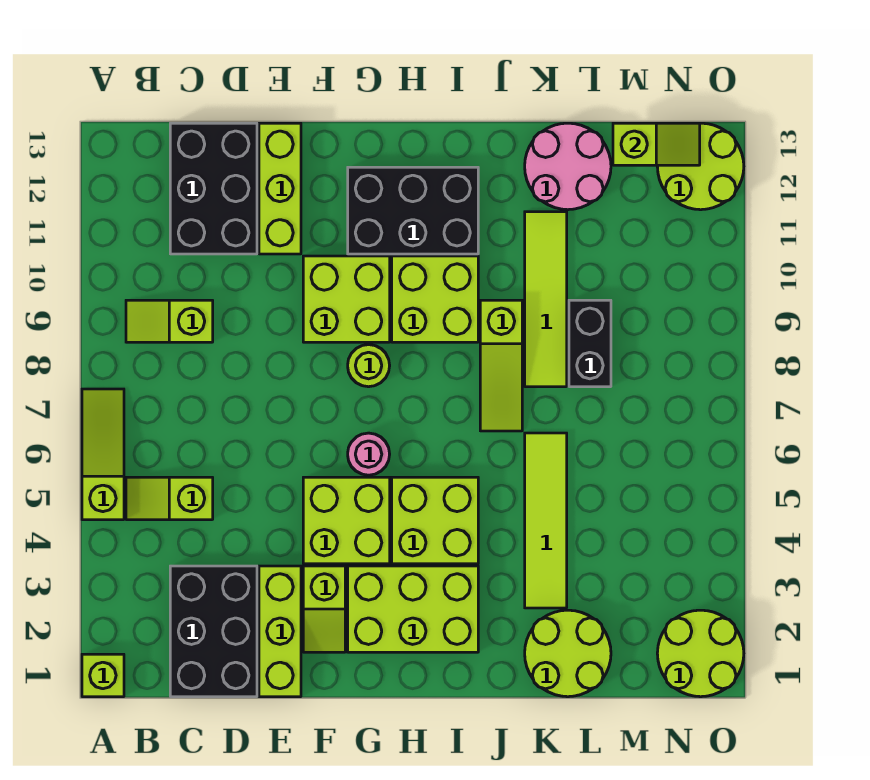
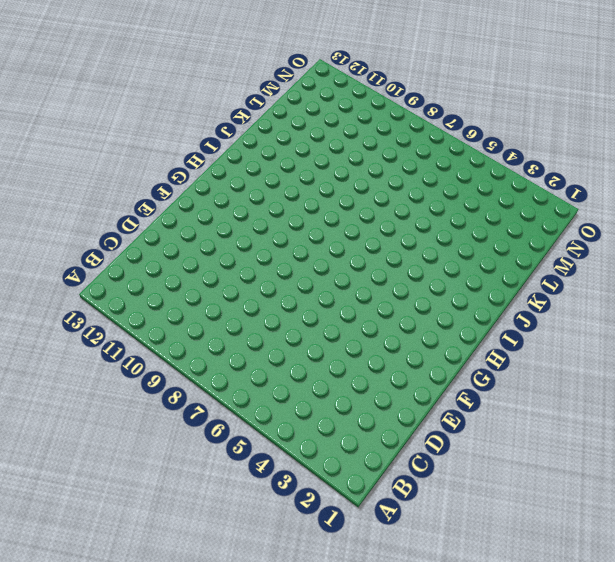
none -> lime 1x1 brick [82,654,124,697]
none -> lime 1x3 slope [82,389,124,520]
none -> lime 1x2 slope [126,477,213,520]

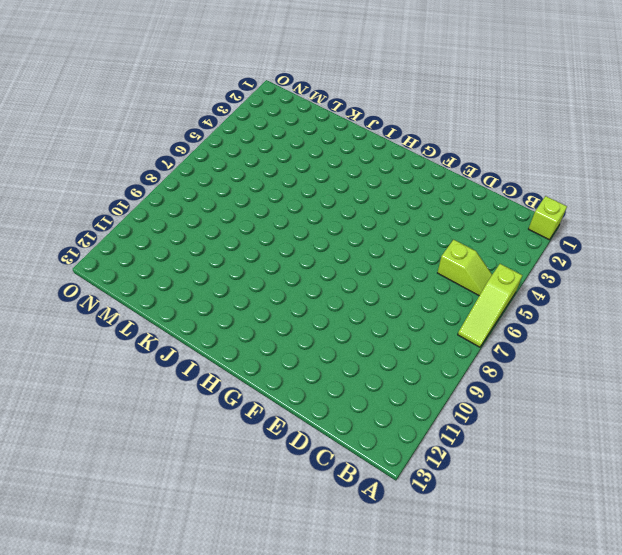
none -> lime 1x2 slope [126,300,213,342]
none -> black 2x3 brick [170,566,257,697]
none -> black 2x3 brick [170,123,257,254]

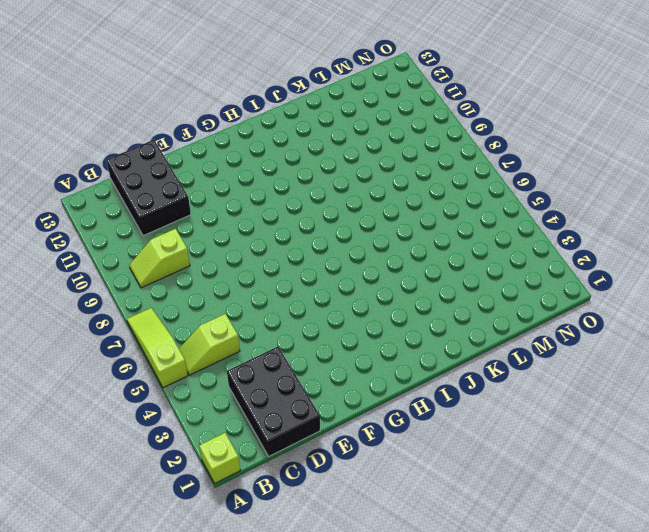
none -> lime 1x3 brick [259,566,301,697]
none -> lime 1x3 brick [259,123,301,254]
none -> lime 1x2 slope [303,566,345,652]

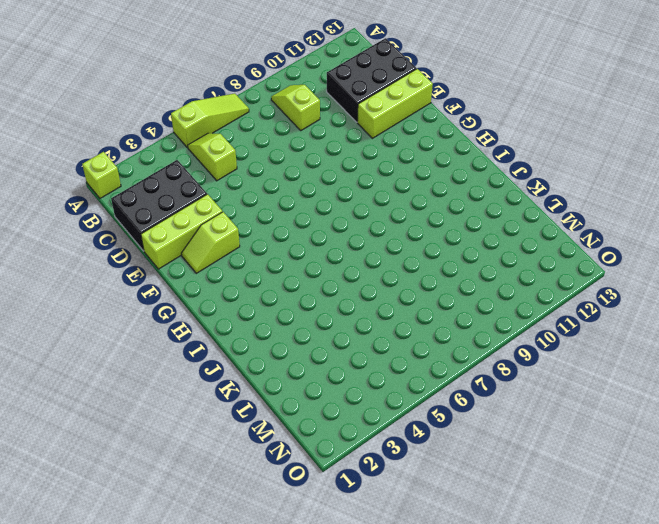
none -> lime 2x2 brick [303,477,390,564]
none -> lime 2x2 brick [303,256,390,342]
none -> lime 2x3 brick [348,566,478,652]

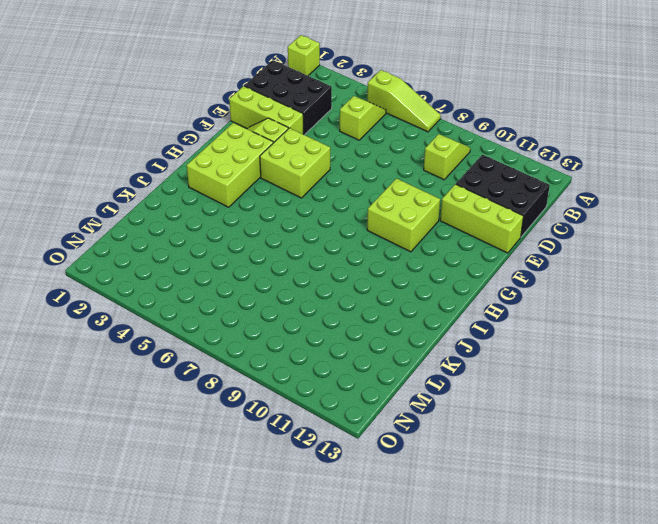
none -> pink 1x1 round brick [348,433,390,475]
none -> lime 1x1 round brick [348,345,390,387]
none -> black 2x3 brick [348,167,478,254]

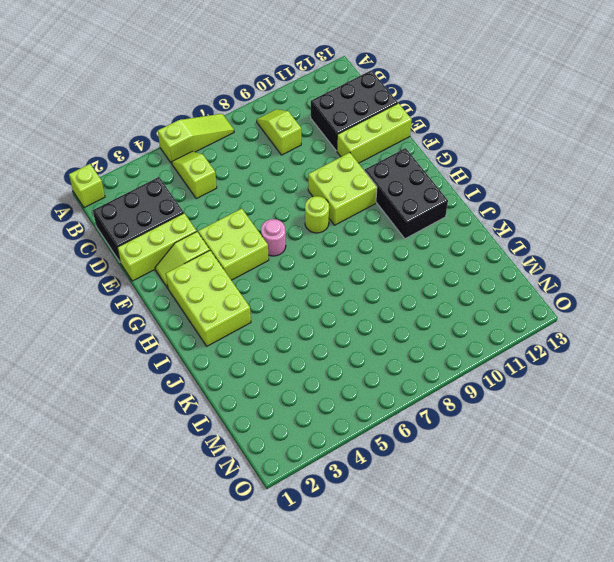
none -> lime 2x2 brick [392,477,478,564]
none -> lime 2x2 brick [392,256,478,342]
none -> lime 1x3 slope [480,300,522,431]

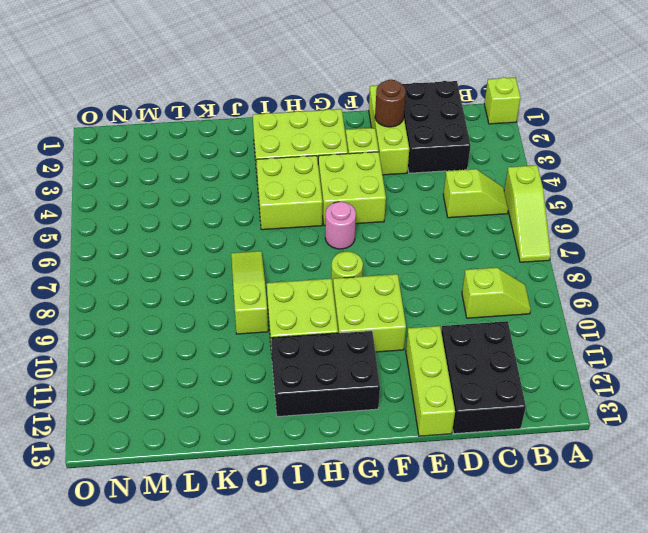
brown 1x1 round brick [375,80,406,127] -> none
none -> lime 2x2 round brick [525,610,611,697]
none -> lime 1x4 tile [525,433,567,608]
none -> lime 1x4 tile [525,212,567,387]

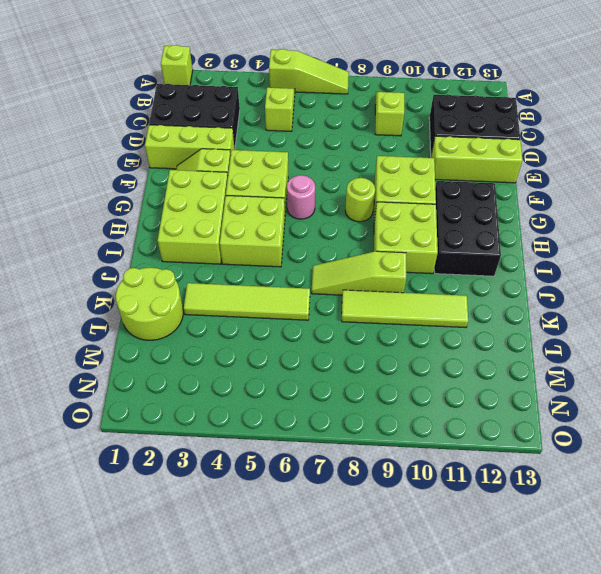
none -> pink 2x2 round brick [525,123,611,210]
none -> black 1x2 brick [569,300,611,387]
none -> lime 2x2 round brick [657,610,744,697]

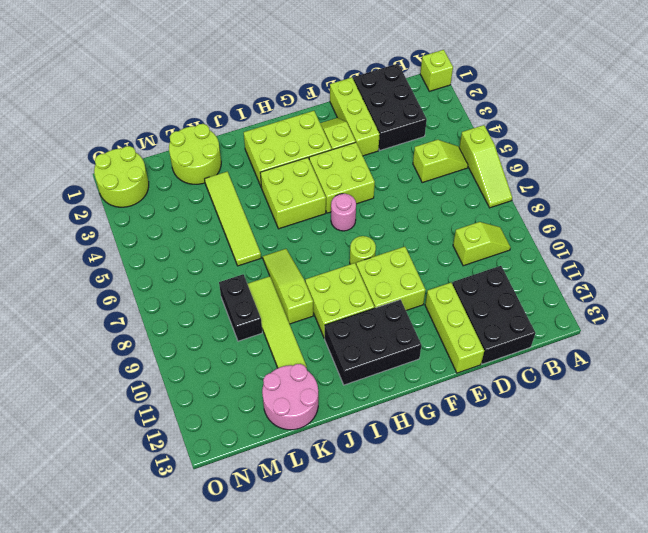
none -> lime 2x2 round brick [657,123,744,210]
none -> lime 1x2 slope [613,123,700,165]

